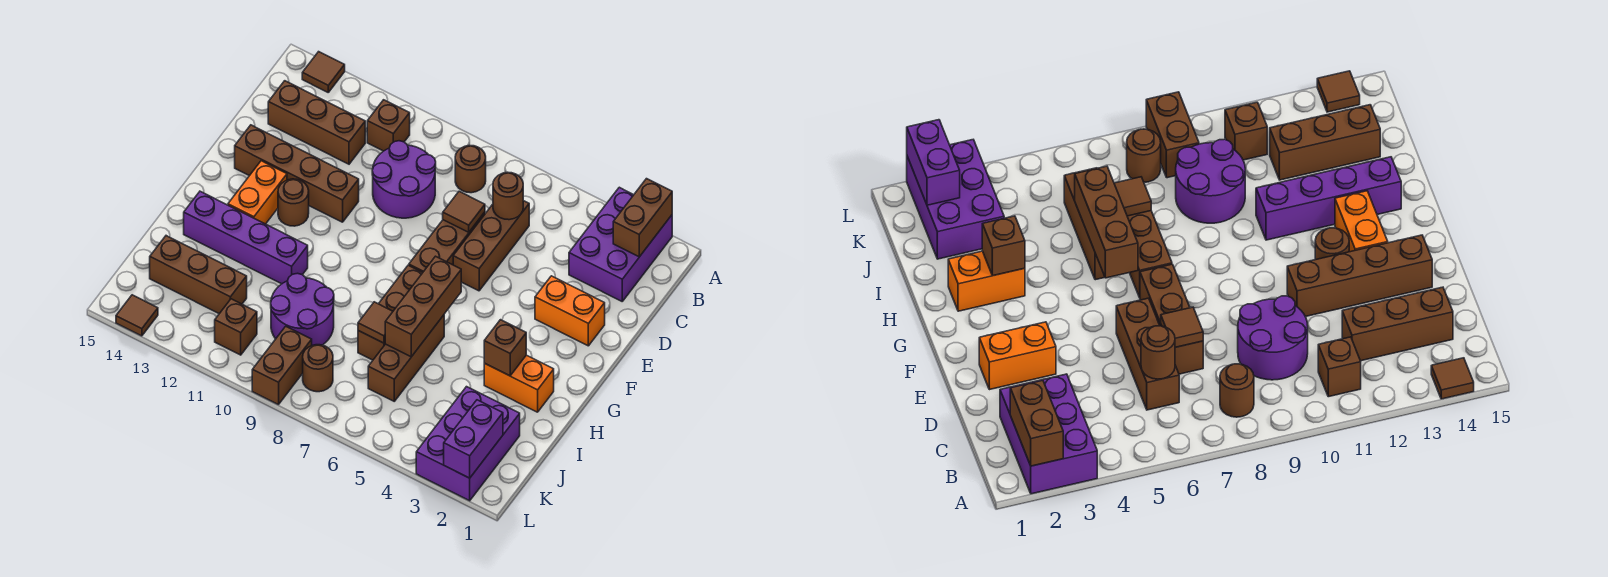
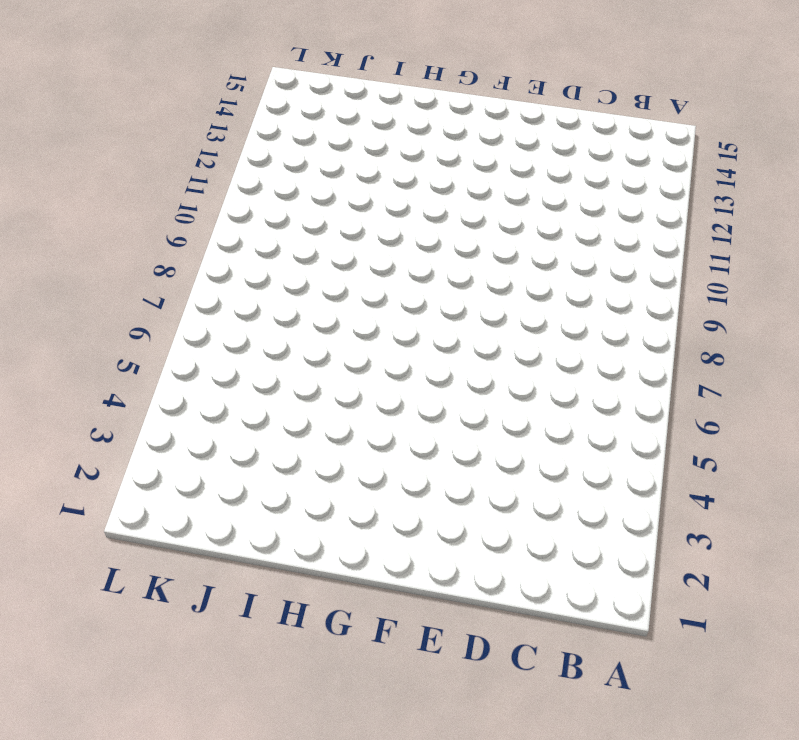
none -> purple 2x3 brick [569,187,672,301]
none -> brown 1x1 tile [302,52,345,92]
none -> brown 1x1 round brick [455,145,486,193]
none -> brown 1x1 brick [367,100,410,151]

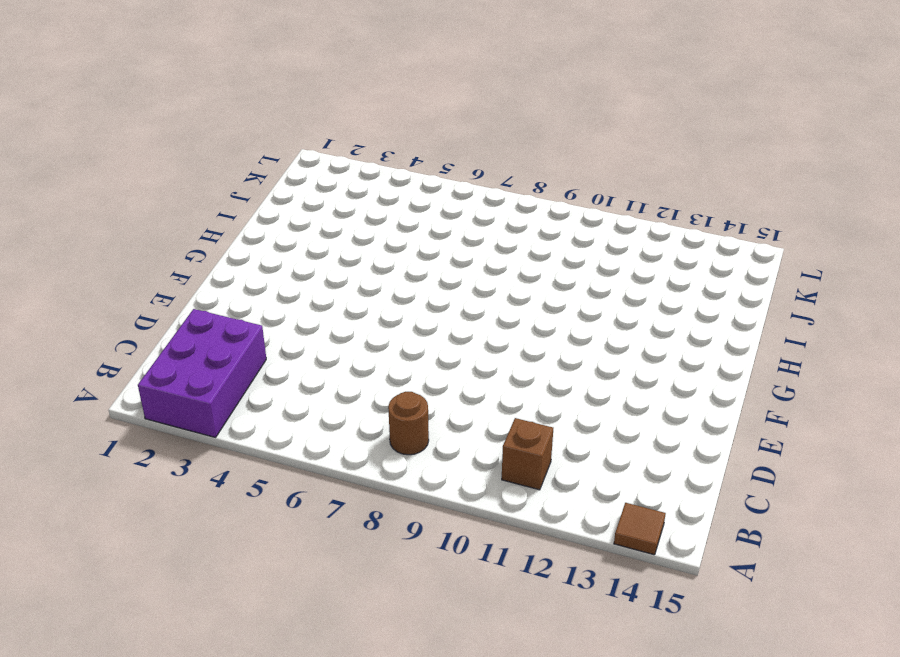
none -> brown 1x3 brick [453,201,529,291]
none -> purple 2x2 round brick [372,141,436,218]
none -> brown 1x3 brick [268,81,365,164]
none -> brown 1x3 brick [409,212,485,272]

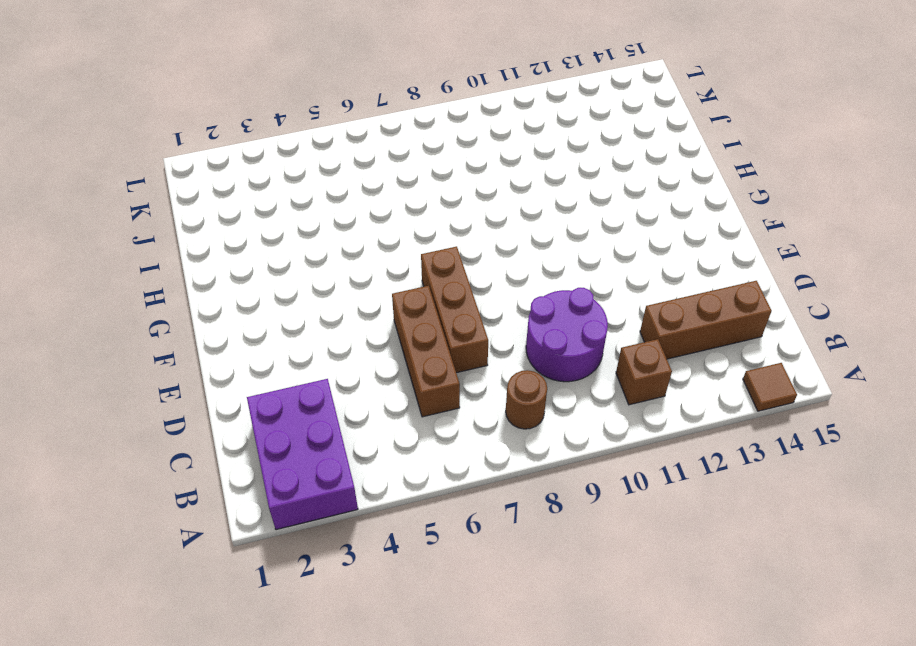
none -> orange 1x2 brick [535,276,605,346]
none -> brown 1x4 brick [235,125,359,222]
none -> brown 1x1 round brick [278,179,309,226]
none -> orange 1x2 brick [228,161,287,224]

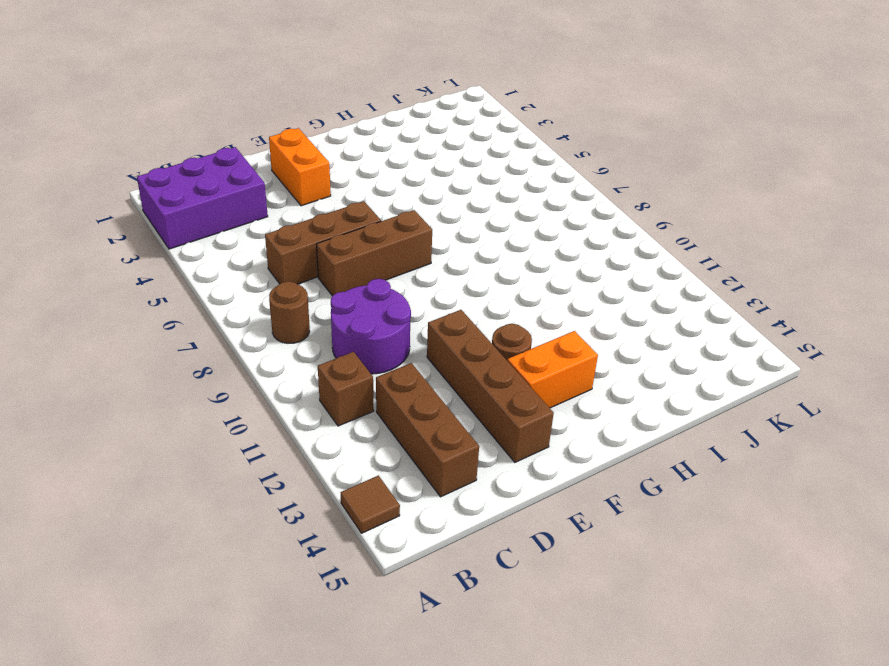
none -> brown 1x3 brick [358,265,423,360]
none -> orange 1x2 brick [484,355,554,412]
none -> brown 1x3 brick [368,315,444,401]
none -> purple 1x4 brick [184,191,308,284]

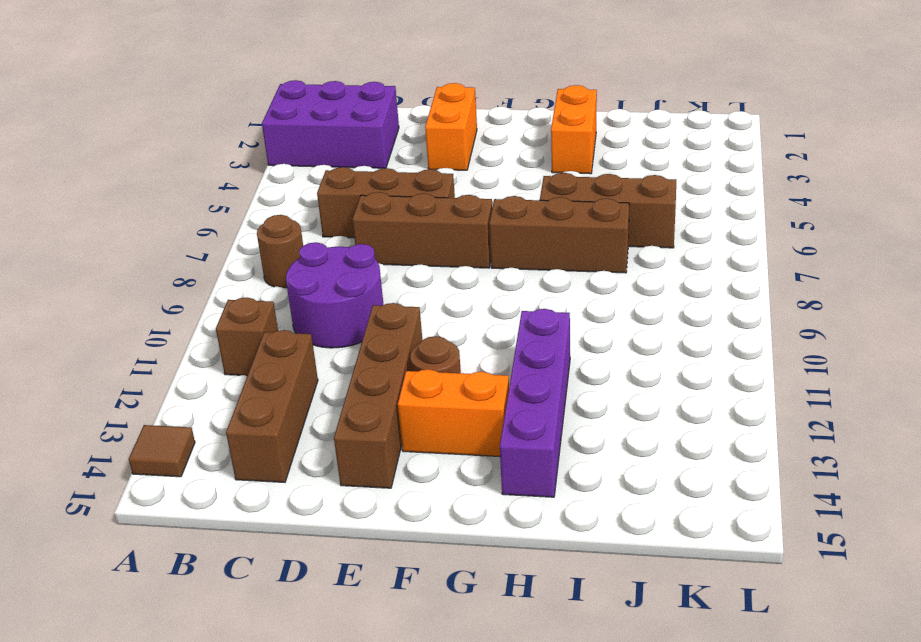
none -> purple 2x2 round brick [271,273,334,345]
none -> purple 2x3 brick [416,387,520,501]
none -> brown 1x3 brick [150,236,247,314]
none -> brown 1x1 round brick [303,345,333,392]

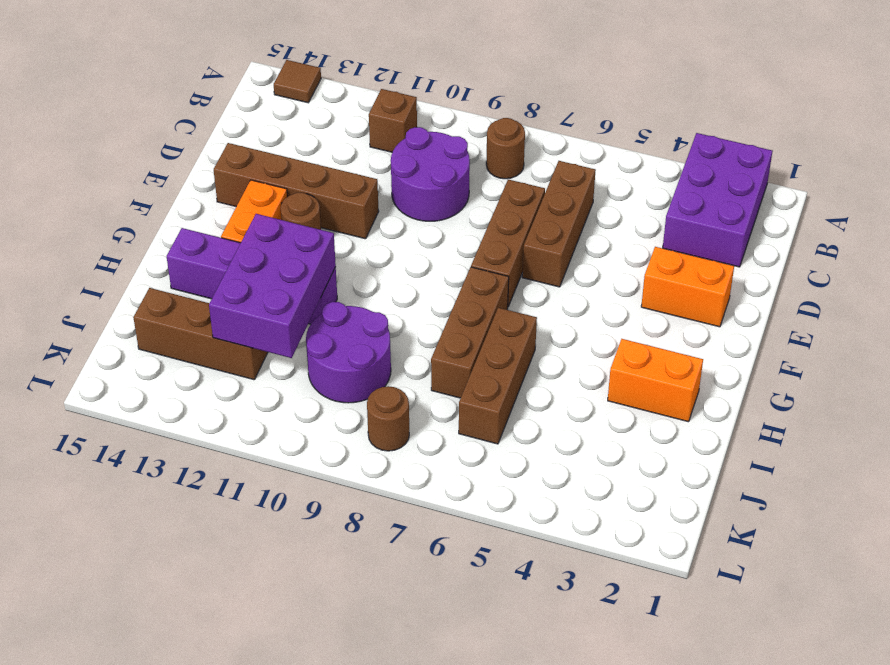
purple 2x3 brick [209,214,336,358] -> purple 2x3 brick moved to [416,387,520,501]
none -> brown 1x3 brick [268,81,365,164]
none -> brown 1x2 brick [252,326,312,405]
none -> brown 1x1 brick [215,299,257,355]
none -> brown 1x1 tile [116,295,158,336]

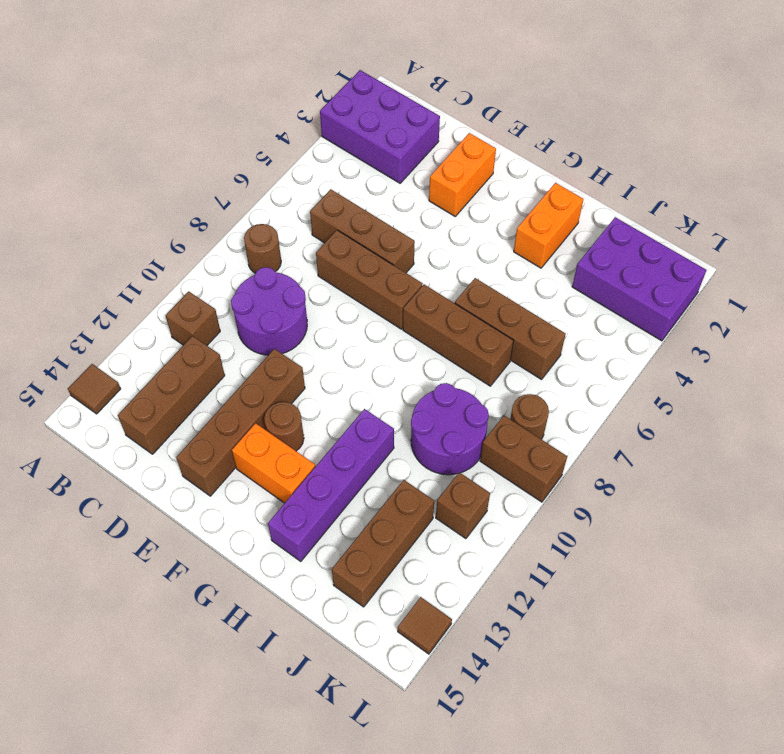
none -> brown 1x2 brick [613,179,672,257]
none -> brown 1x1 round brick [493,172,523,220]
none -> brown 1x1 tile [443,191,485,232]
none -> brown 1x3 brick [385,256,461,357]

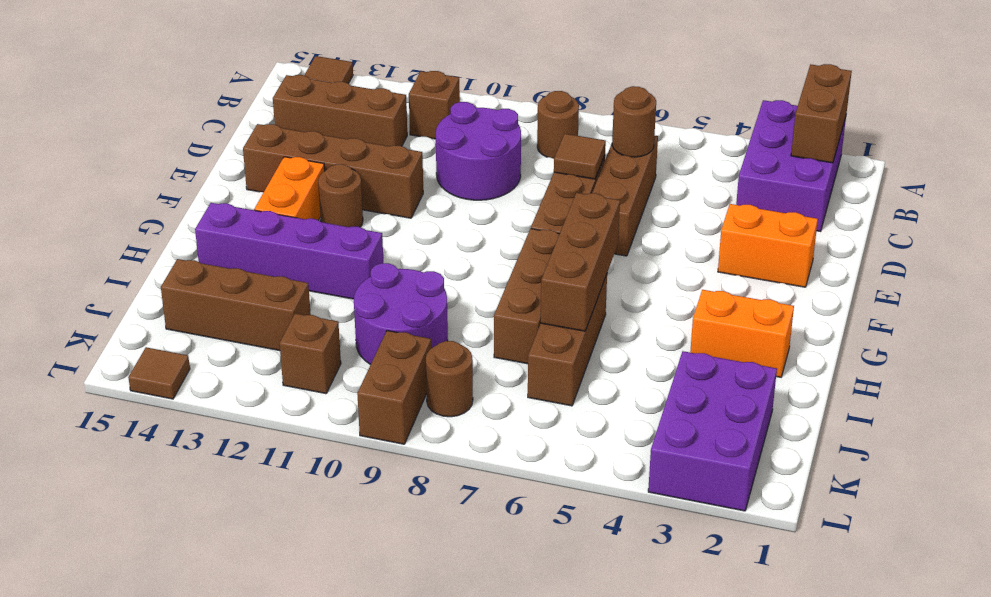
none -> brown 1x1 brick [484,320,526,376]
none -> brown 1x1 tile [358,302,393,343]
none -> purple 1x2 brick [444,400,503,478]

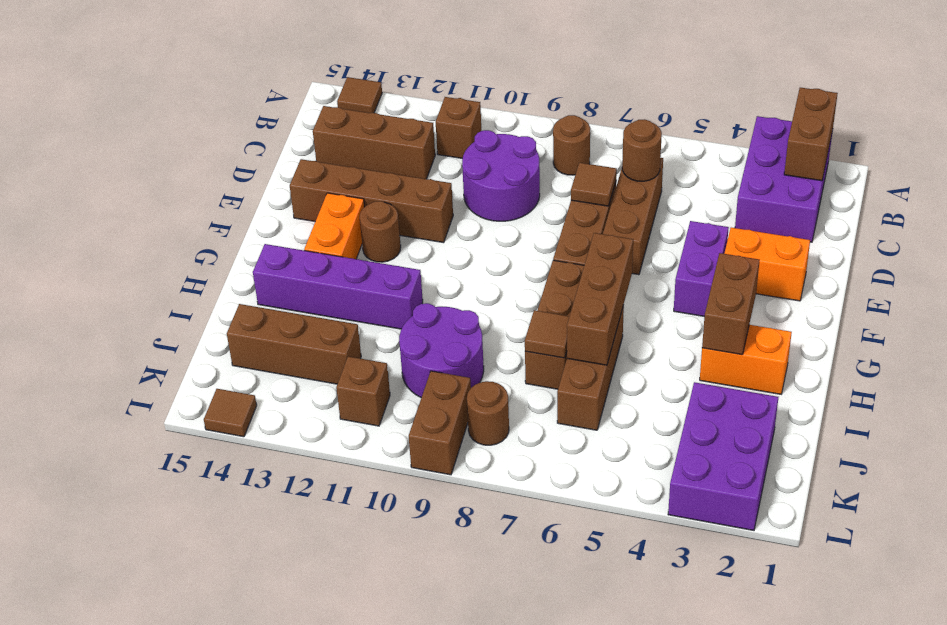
purple 1x2 brick [674,221,729,316] -> purple 1x2 brick moved to [444,400,503,478]
brown 1x2 brick [702,253,760,355] -> brown 1x1 brick [484,320,526,376]

